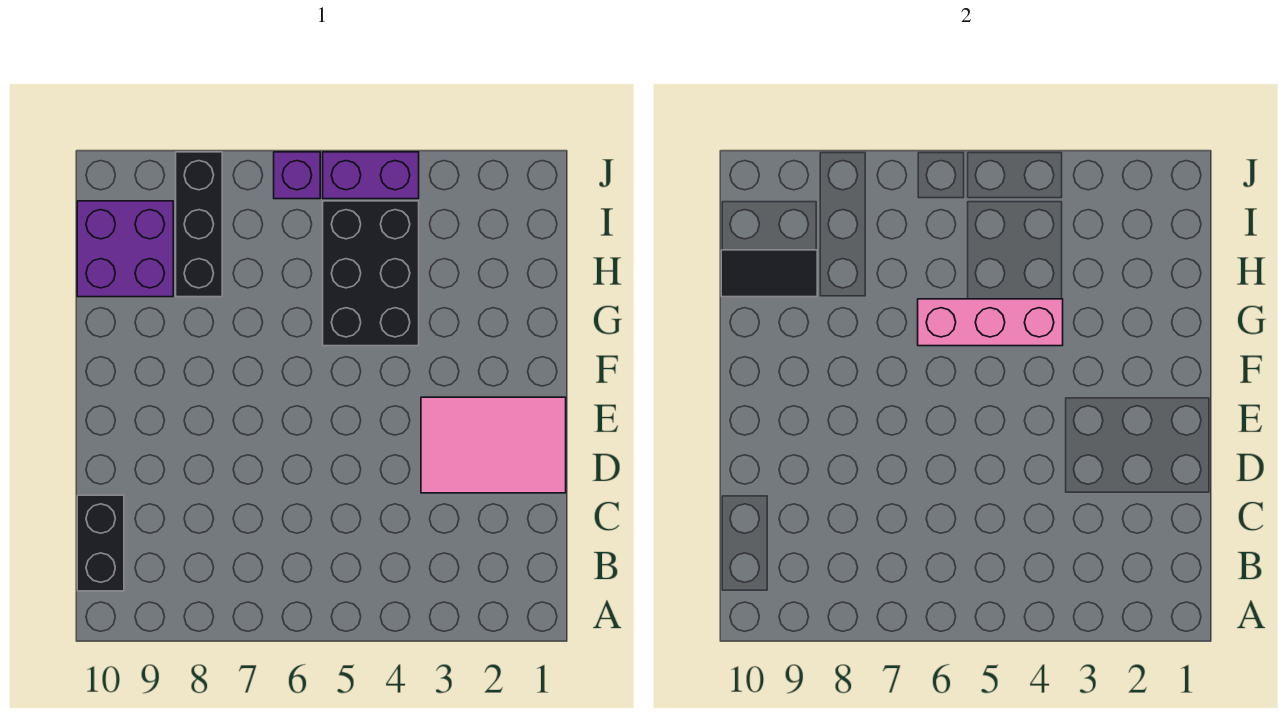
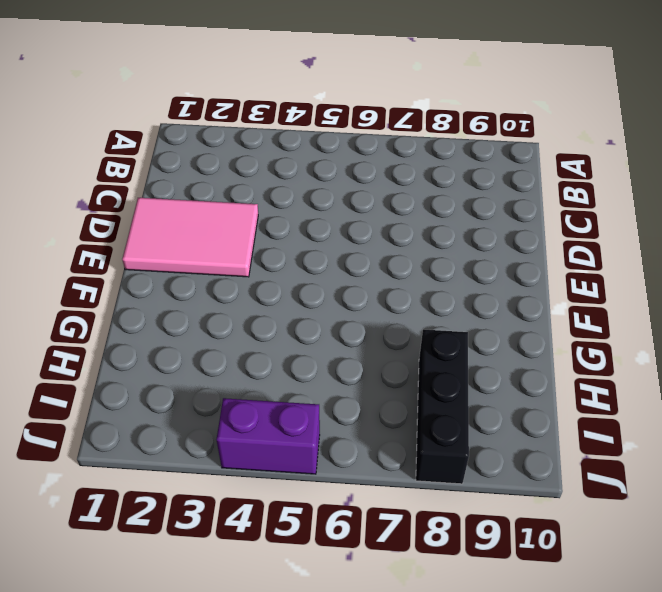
none -> black 1x2 brick [77,495,124,591]
none -> black 2x3 brick [323,201,419,346]

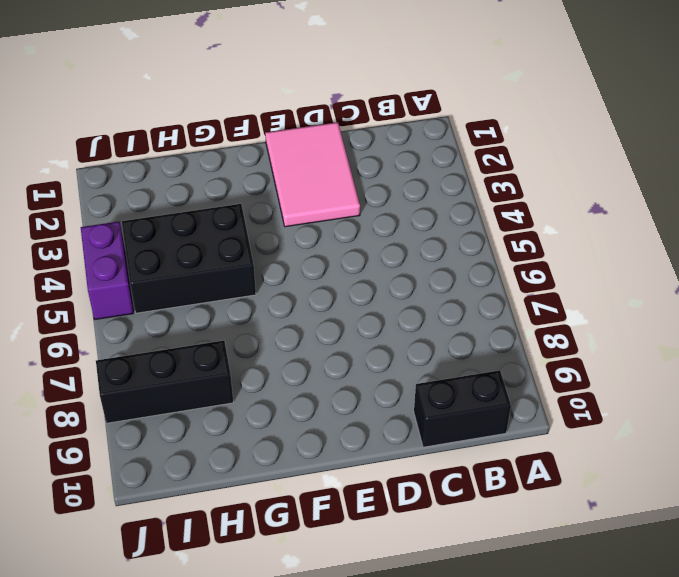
none -> purple 2x2 brick [77,201,173,297]
none -> purple 1x1 brick [274,152,320,199]

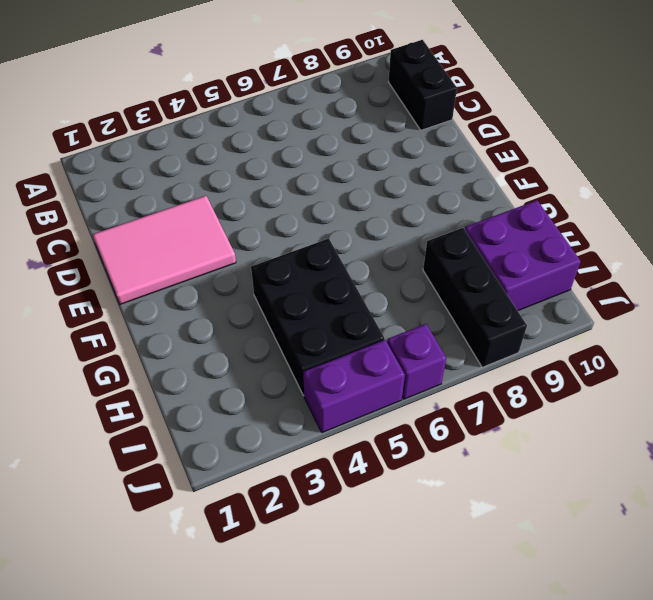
none -> pink 1x3 brick [918,299,1063,346]
none -> black 1x2 tile [721,250,817,297]

